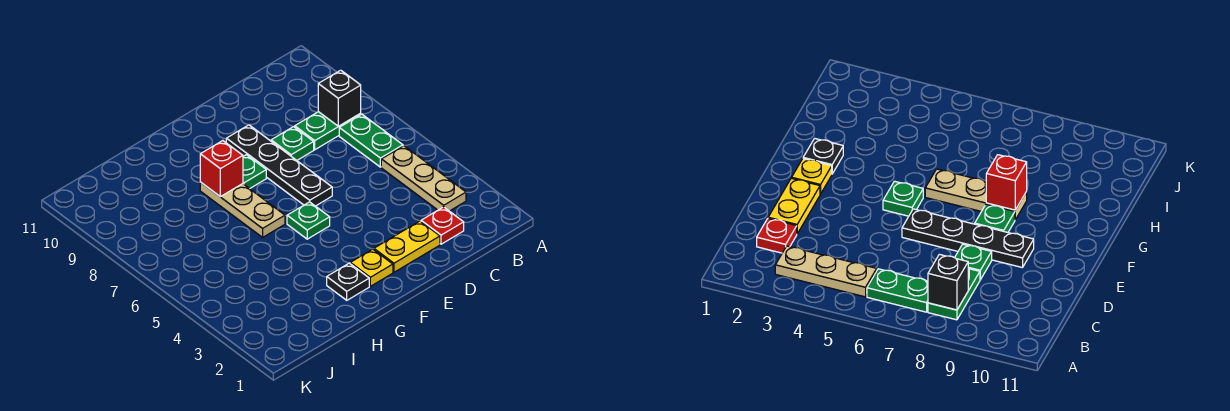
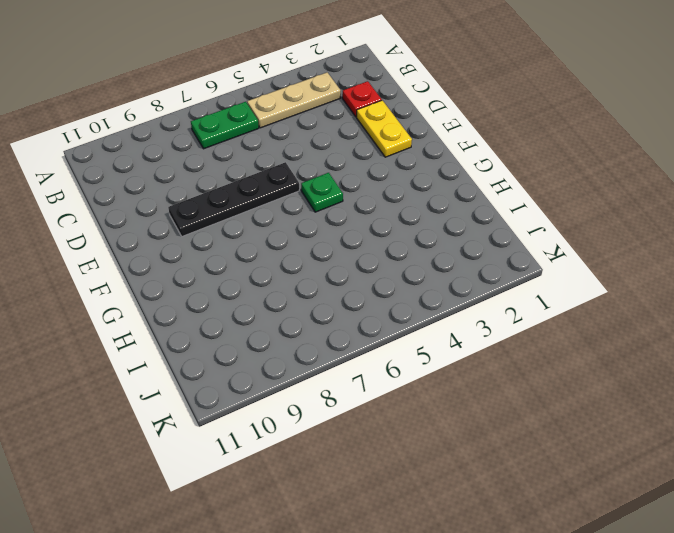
none -> green 1x2 plate [295,112,361,150]
none -> green 1x1 plate [271,127,314,160]
none -> yellow 1x1 plate [350,249,393,286]

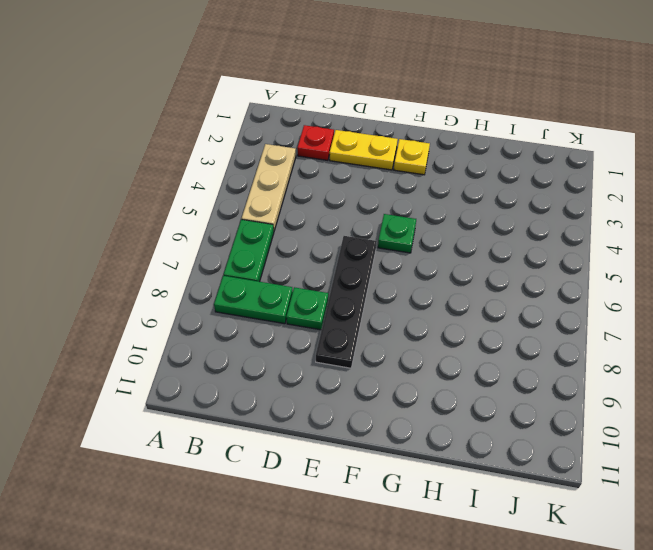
none -> green 1x1 plate [243,155,266,189]
none -> black 1x1 plate [327,263,369,300]
none -> tan 1x3 plate [200,182,285,237]

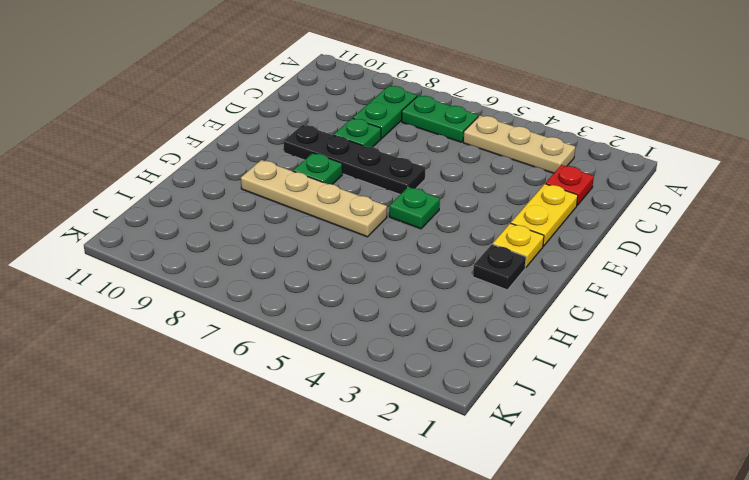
tan 1x4 plate [241,160,387,237] -> tan 1x3 plate [200,182,285,237]
none -> black 1x1 brick [318,70,361,126]
none -> red 1x1 brick [200,141,243,197]

